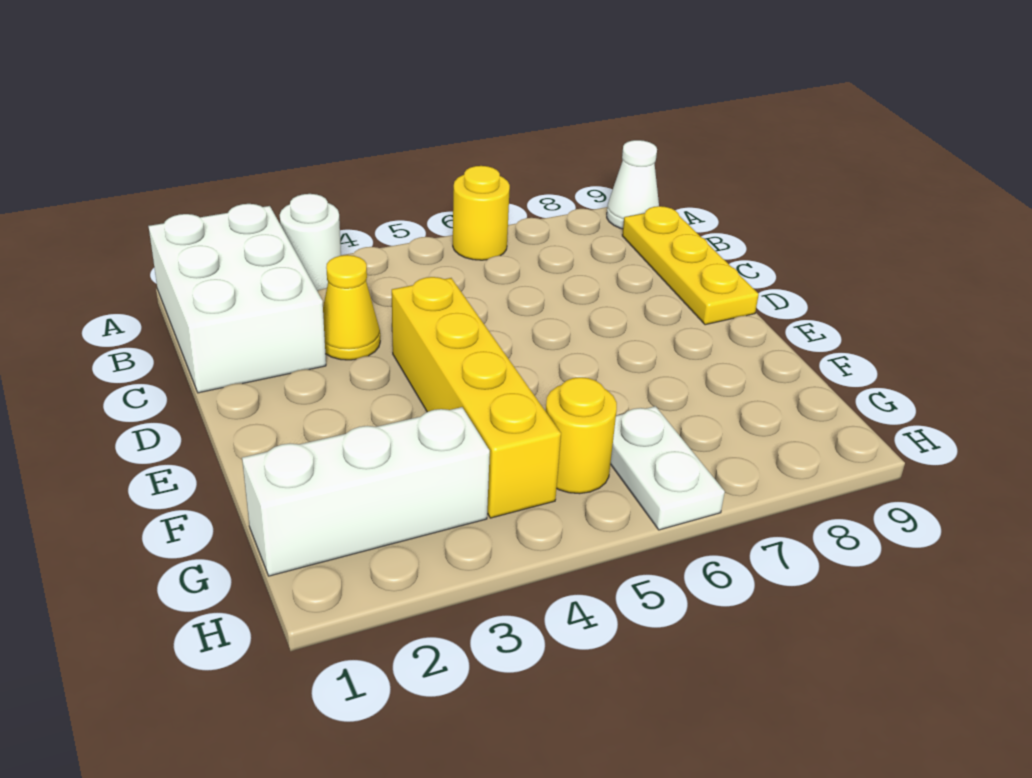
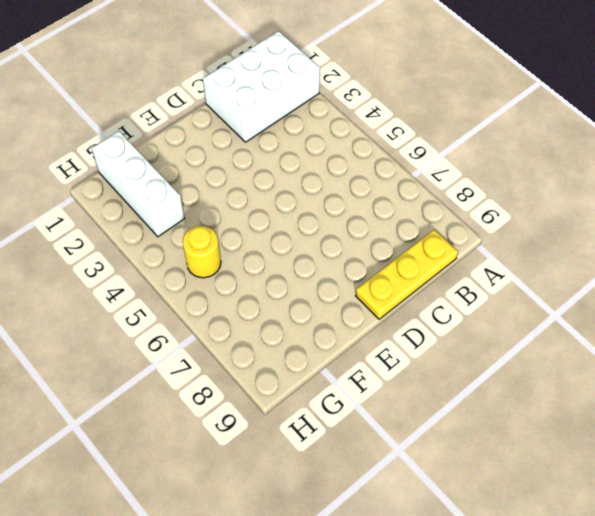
none -> white 1x1 round brick [280,194,341,291]
none -> yellow 1x1 round brick [453,166,510,260]

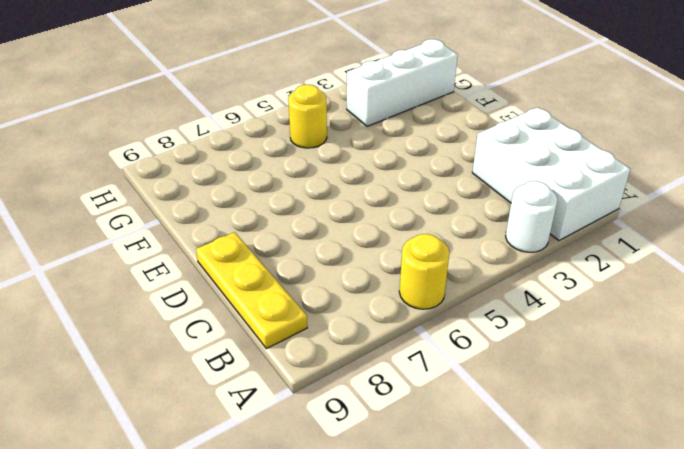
none -> white 1x1 cone [607,140,659,229]
none -> yellow 1x1 cone [323,255,380,360]

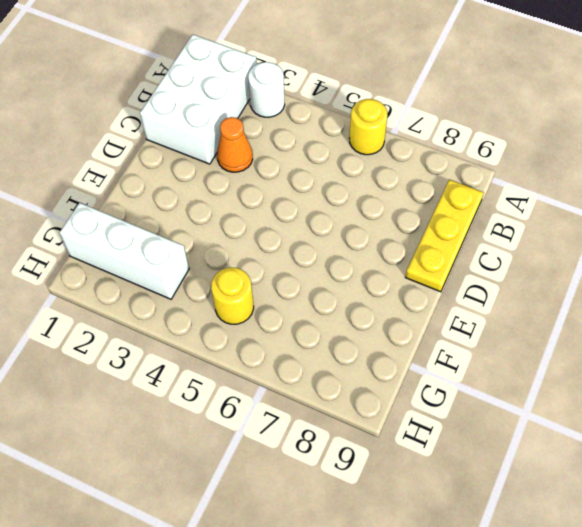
orange 1x1 cone [217,117,253,172] -> yellow 1x1 cone [323,255,380,360]
none -> white 1x1 cone [607,140,659,229]
none -> yellow 1x4 brick [392,277,561,518]

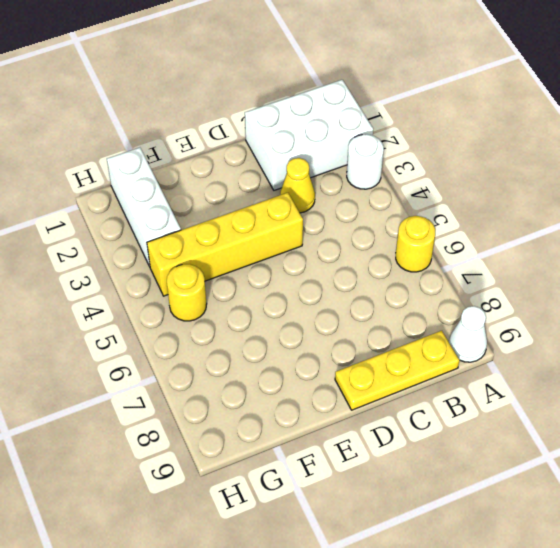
none -> white 1x2 plate [610,406,725,530]

